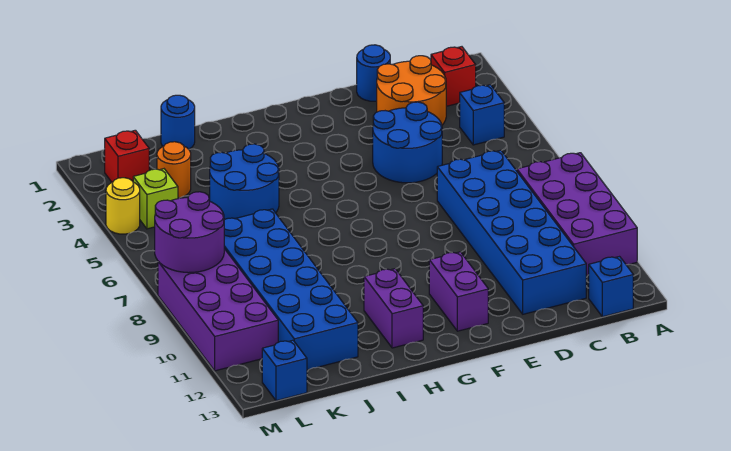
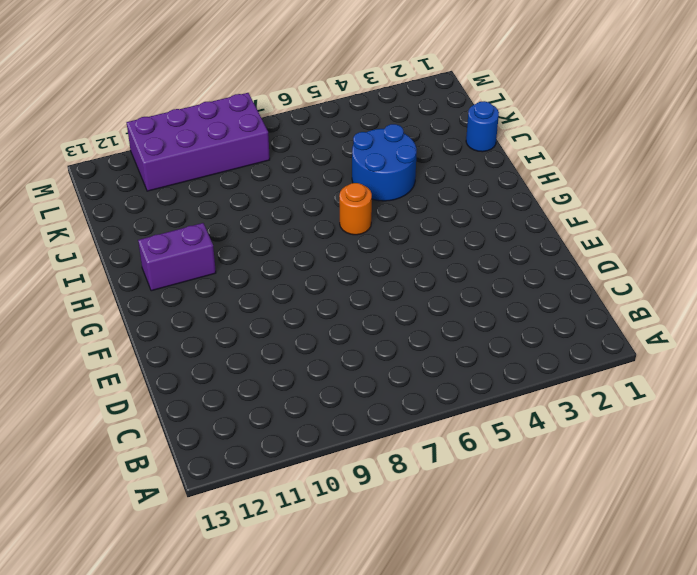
orange 1x1 round brick [339,183,372,235] -> orange 1x1 round brick moved to [157,142,191,198]
none -> purple 2x4 brick [517,153,637,275]
none -> red 1x1 brick [431,47,476,106]
none -> blue 1x1 brick [460,85,504,145]

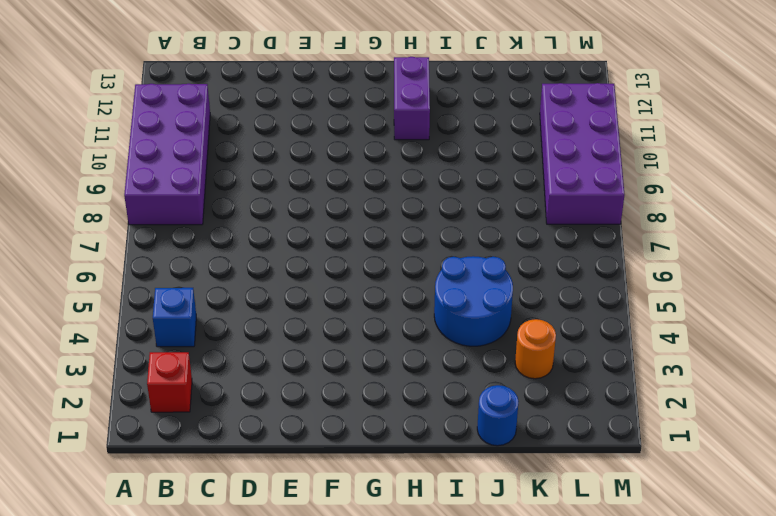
none -> blue 1x1 brick [589,257,633,317]
none -> orange 2x2 round brick [377,56,446,125]
none -> blue 2x6 brick [437,150,586,314]

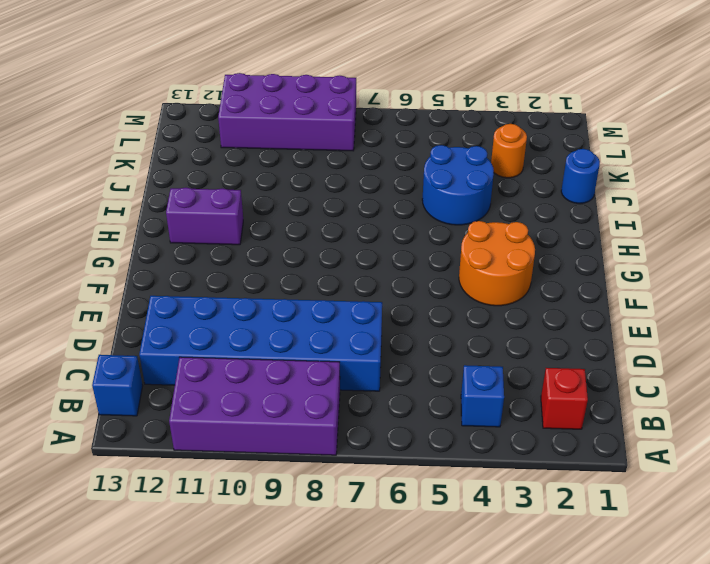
orange 2x2 round brick [459,221,535,306] -> orange 2x2 round brick moved to [377,56,446,125]
none -> blue 1x1 round brick [357,45,390,101]
none -> blue 2x2 round brick [373,102,442,183]
none -> purple 1x2 brick [429,252,488,331]

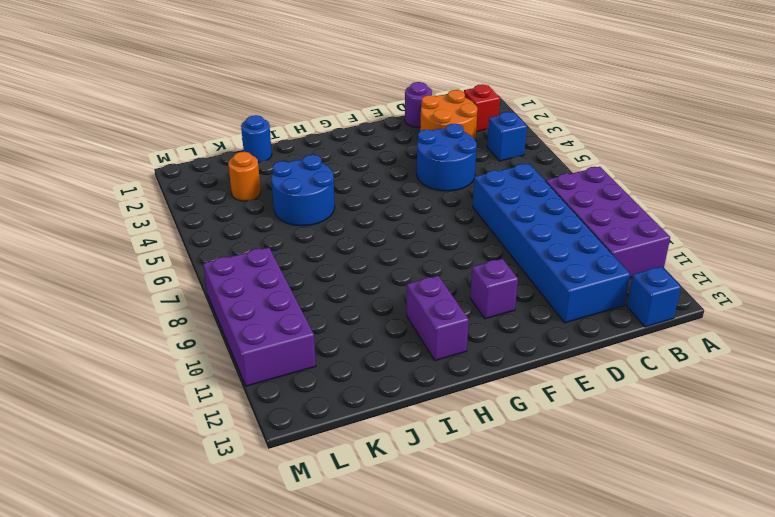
purple 1x1 round brick [405,82,432,127] -> blue 1x1 round brick [357,45,390,101]
purple 1x1 brick [470,259,518,319] -> purple 1x2 brick [429,252,488,331]
none -> blue 2x6 brick [224,209,358,370]
none -> red 1x1 brick [105,130,149,182]
none -> lime 1x1 brick [133,169,178,229]

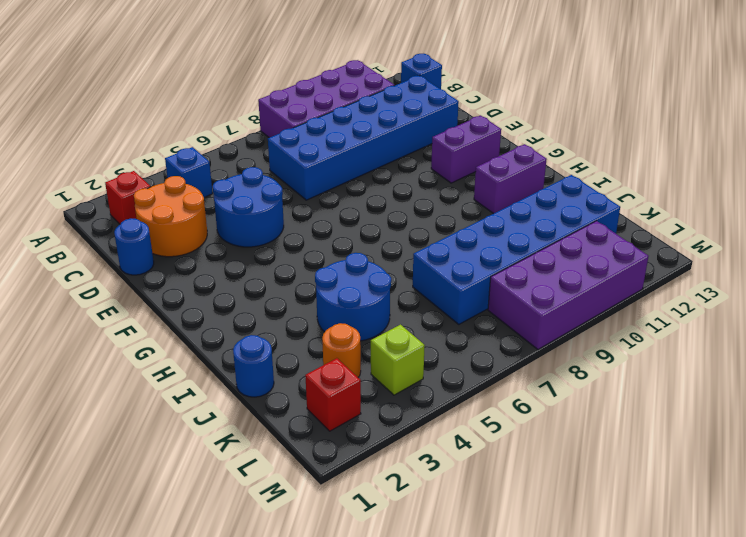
none -> blue 1x1 brick [262,340,307,401]
none -> yellow 1x1 round brick [106,178,140,234]
none -> purple 2x2 round brick [155,192,224,273]

